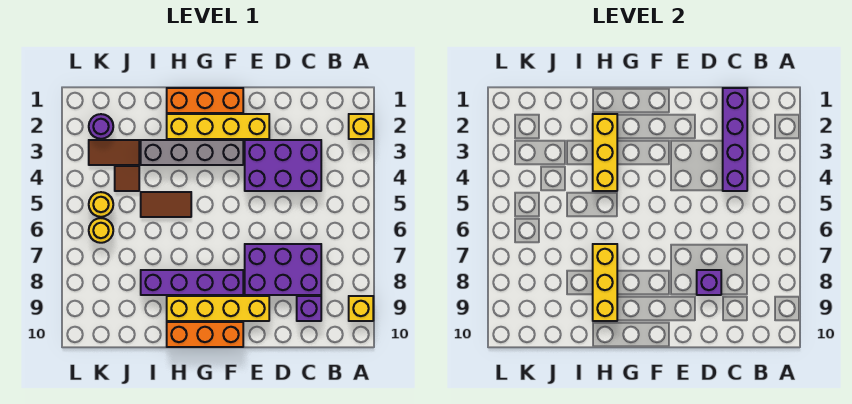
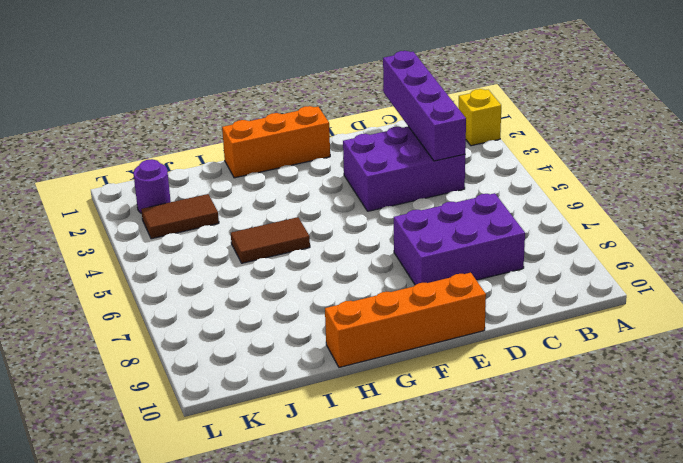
orange 1x4 brick [325,273,486,367] -> orange 1x3 brick [167,322,243,347]
none -> yellow 1x1 brick [349,296,373,321]
none -> purple 1x1 brick [297,296,321,321]
none -> yellow 1x4 brick [167,114,269,139]

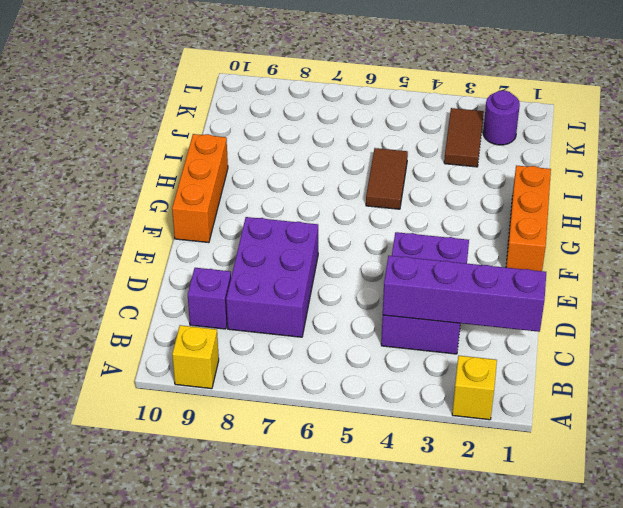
none -> yellow 1x4 brick [167,114,269,139]
none -> yellow 1x4 brick [167,296,269,321]
none -> grey 1x4 brick [141,140,243,165]

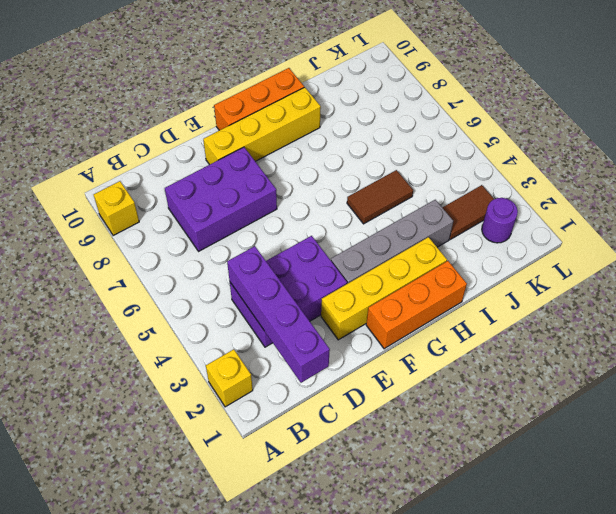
none -> purple 1x1 brick [297,296,321,321]
none -> purple 1x4 brick [141,270,243,295]
none -> brown 1x1 tile [115,166,139,191]

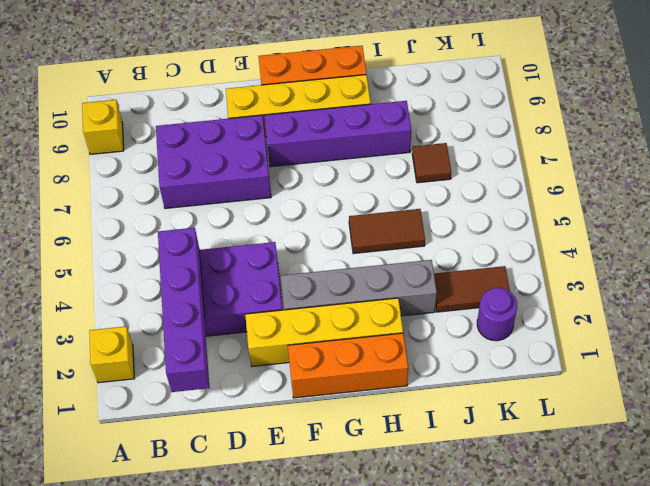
brown 1x1 tile [412,143,451,183] -> brown 1x1 tile moved to [115,166,139,191]
none -> purple 1x1 brick [297,296,321,321]
none -> yellow 1x1 round brick [89,192,113,217]
none -> yellow 1x1 round brick [89,218,113,243]

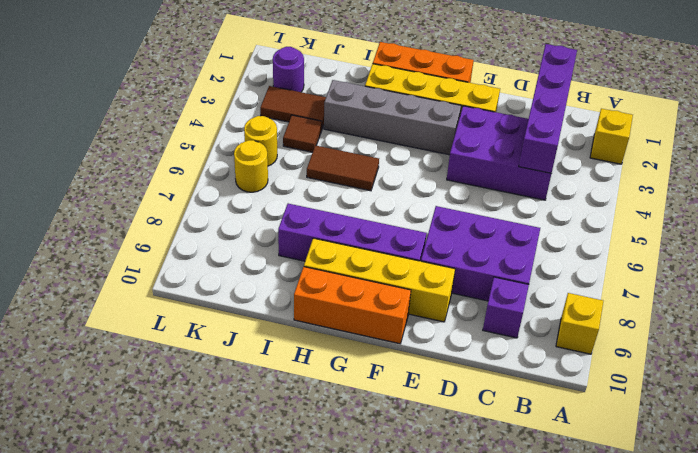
none -> purple 1x1 brick [697,270,721,295]
none -> yellow 1x3 brick [593,114,617,191]
none -> yellow 1x3 brick [593,244,617,321]

